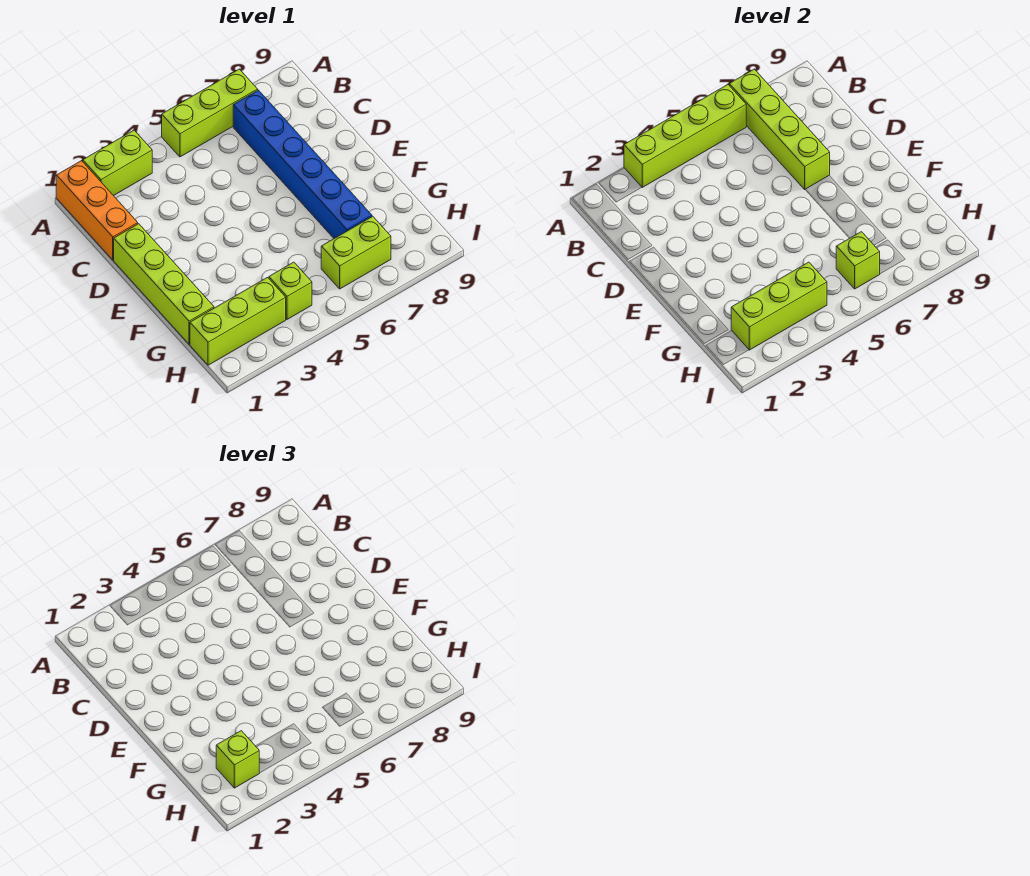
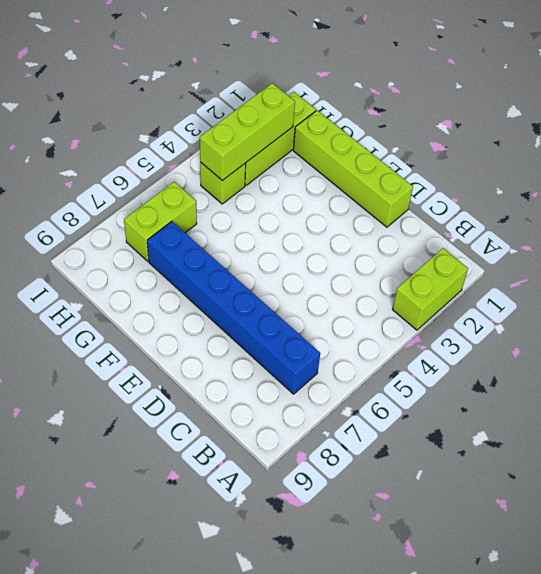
none -> orange 1x3 brick [56,161,138,260]
none -> lime 1x3 brick [162,69,258,157]
none -> lime 1x4 brick [624,85,746,187]

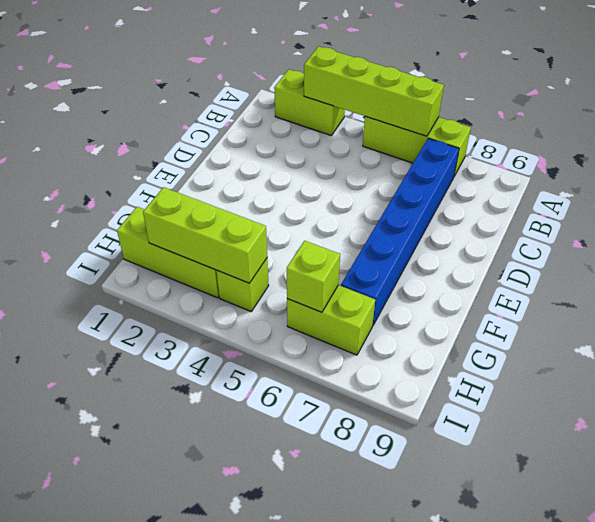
none -> orange 1x3 brick [56,161,138,260]
none -> lime 1x4 brick [114,224,214,344]
none -> lime 1x4 brick [729,69,830,189]

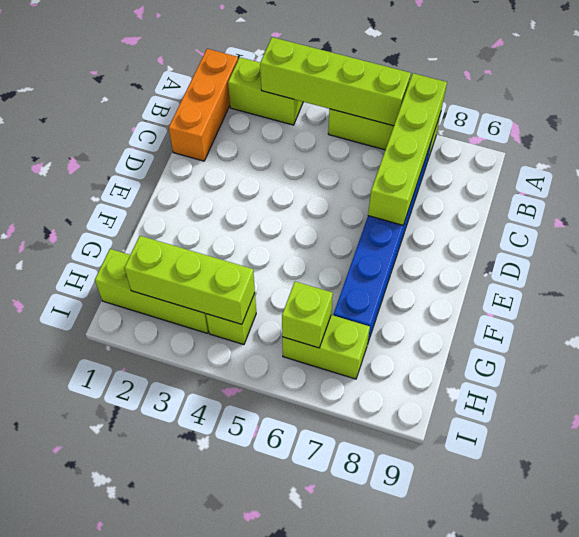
none -> lime 1x4 brick [114,224,214,344]
none -> lime 1x1 brick [216,731,259,788]

